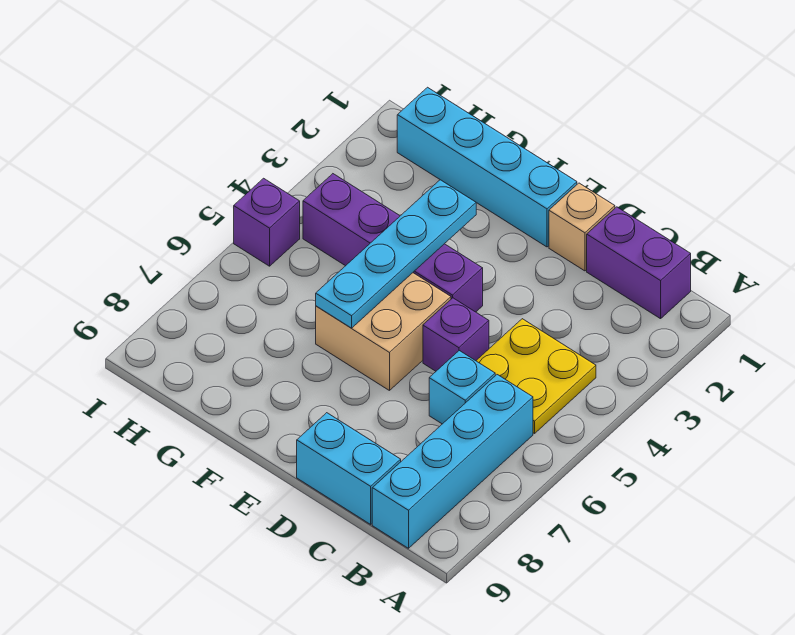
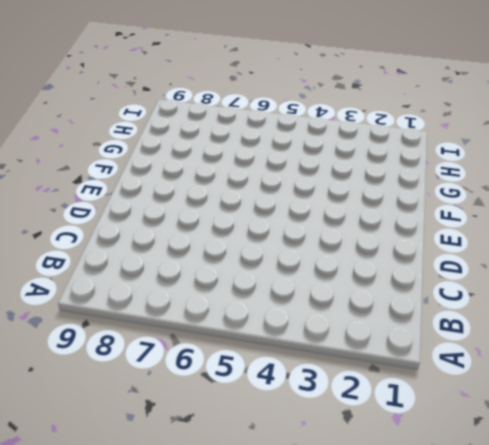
none -> purple 1x2 brick [587,207,691,319]
none -> yellow 2x2 plate [476,319,596,433]
none -> cyan 1x4 brick [372,375,533,548]

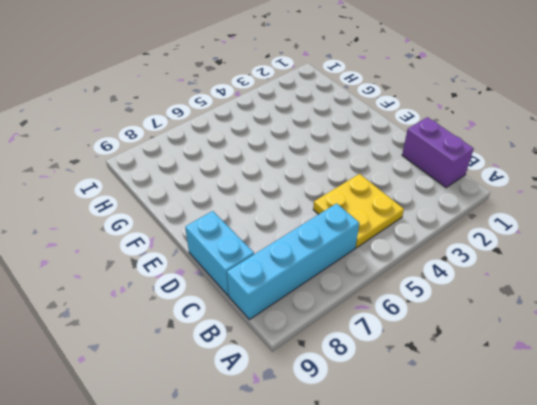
none -> cyan 1x1 brick [429,351,495,424]
none -> tan 1x1 brick [549,183,615,271]
none -> purple 1x1 brick [423,298,489,371]

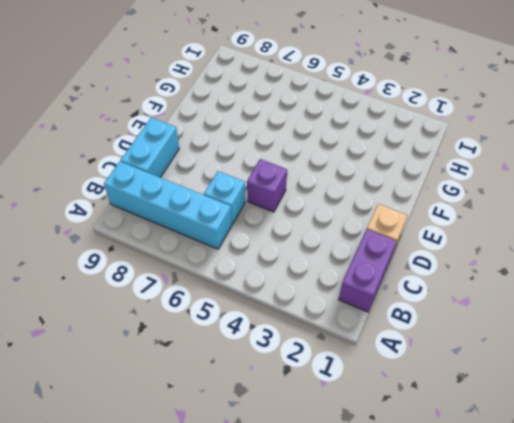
none -> yellow 2x2 plate [476,319,596,433]
none -> cyan 1x4 brick [397,87,577,247]
none -> purple 1x4 brick [303,174,483,312]

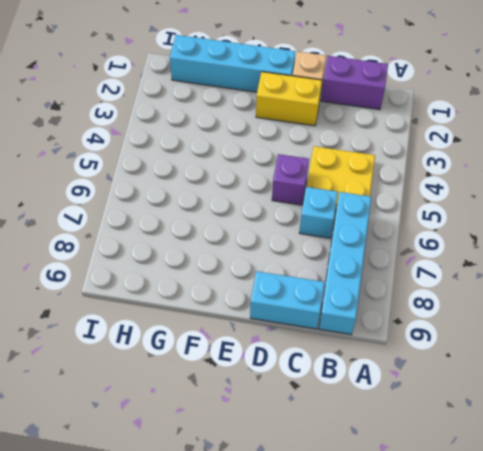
yellow 1x2 brick [256,72,322,126] -> none
none -> purple 1x4 brick [303,174,483,312]
none -> tan 2x2 brick [316,273,451,391]
none -> purple 1x1 brick [234,178,300,266]

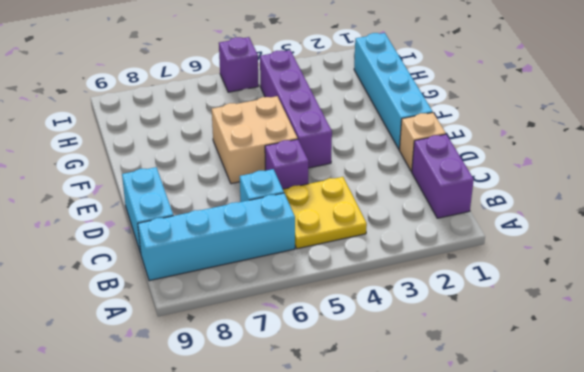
none -> cyan 1x4 plate [316,180,476,328]

